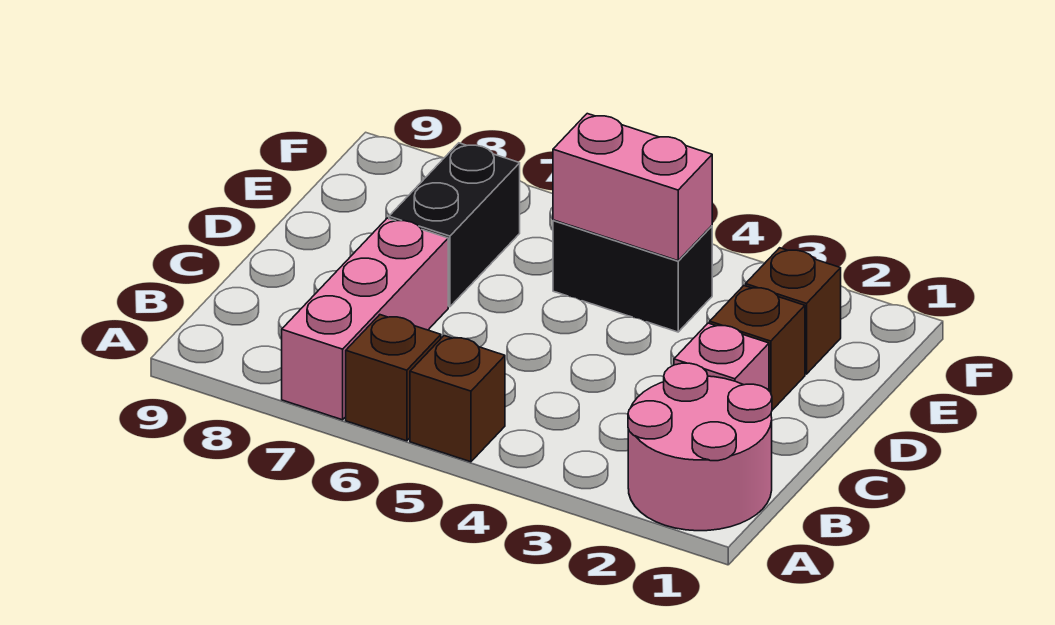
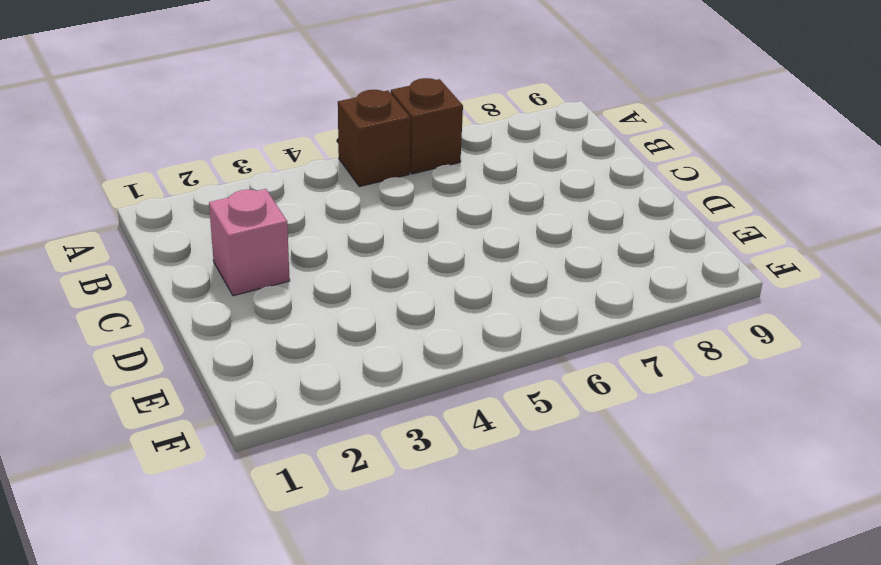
none -> pink 2x2 round brick [628,363,772,531]
none -> pink 1x3 brick [282,218,448,420]

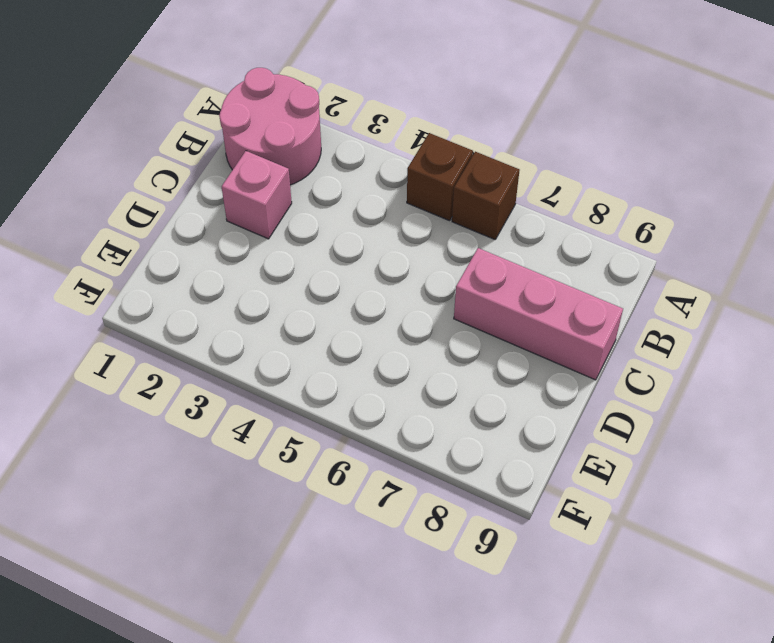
pink 1x3 brick [454,248,623,380] -> pink 1x3 brick turned to [282,218,448,420]
none -> brown 1x1 brick [710,286,805,410]
none -> black 1x2 brick [389,143,520,307]

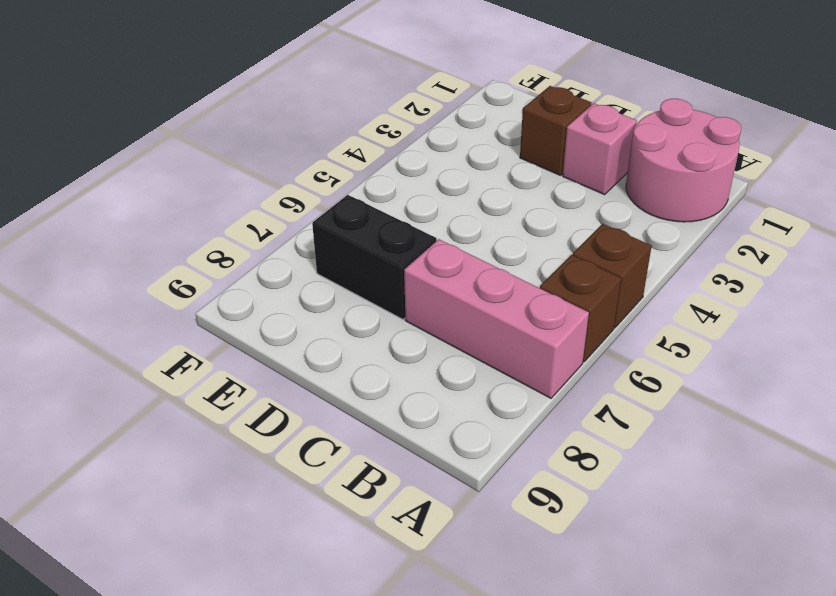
none -> brown 1x1 brick [746,248,841,374]
none -> black 1x2 brick [553,220,712,332]

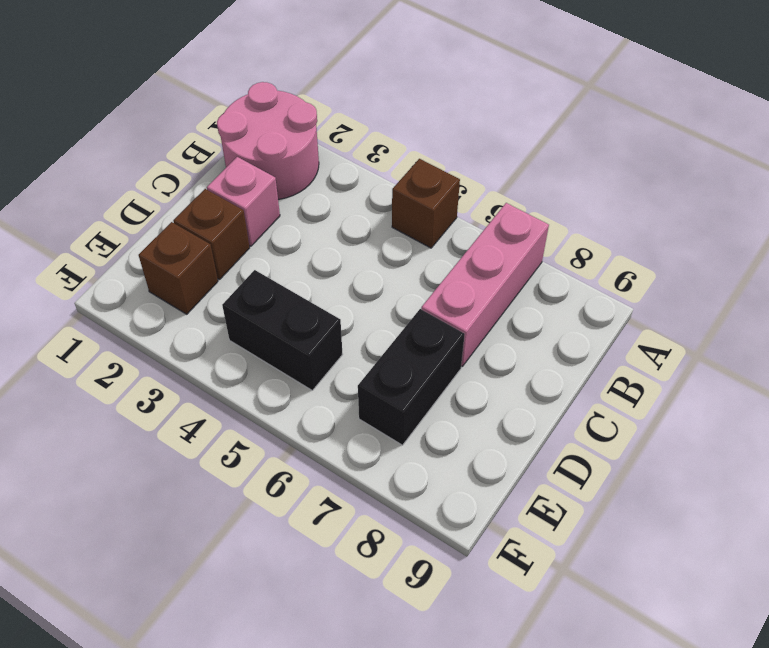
none -> brown 1x1 brick [346,315,441,441]
none -> pink 1x2 brick [553,114,712,261]

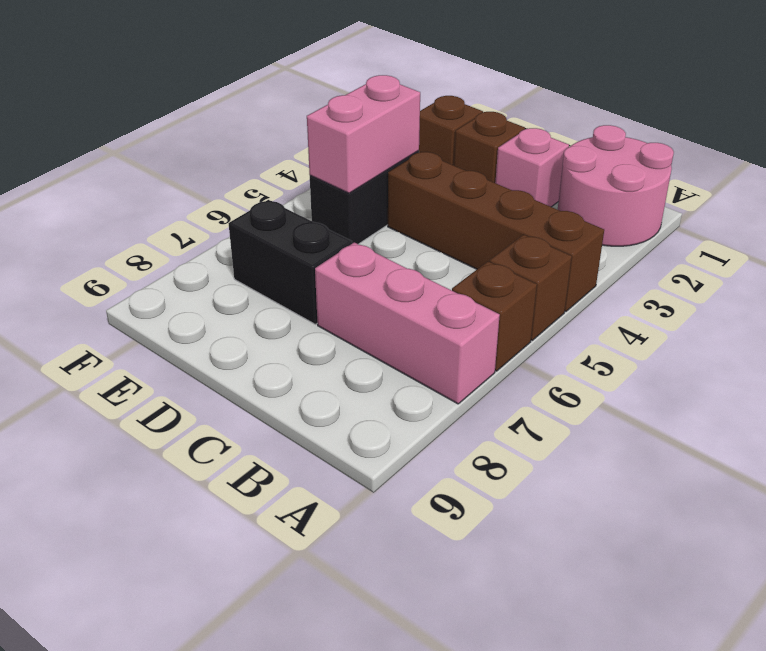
brown 1x4 brick [388,152,604,312] -> none

